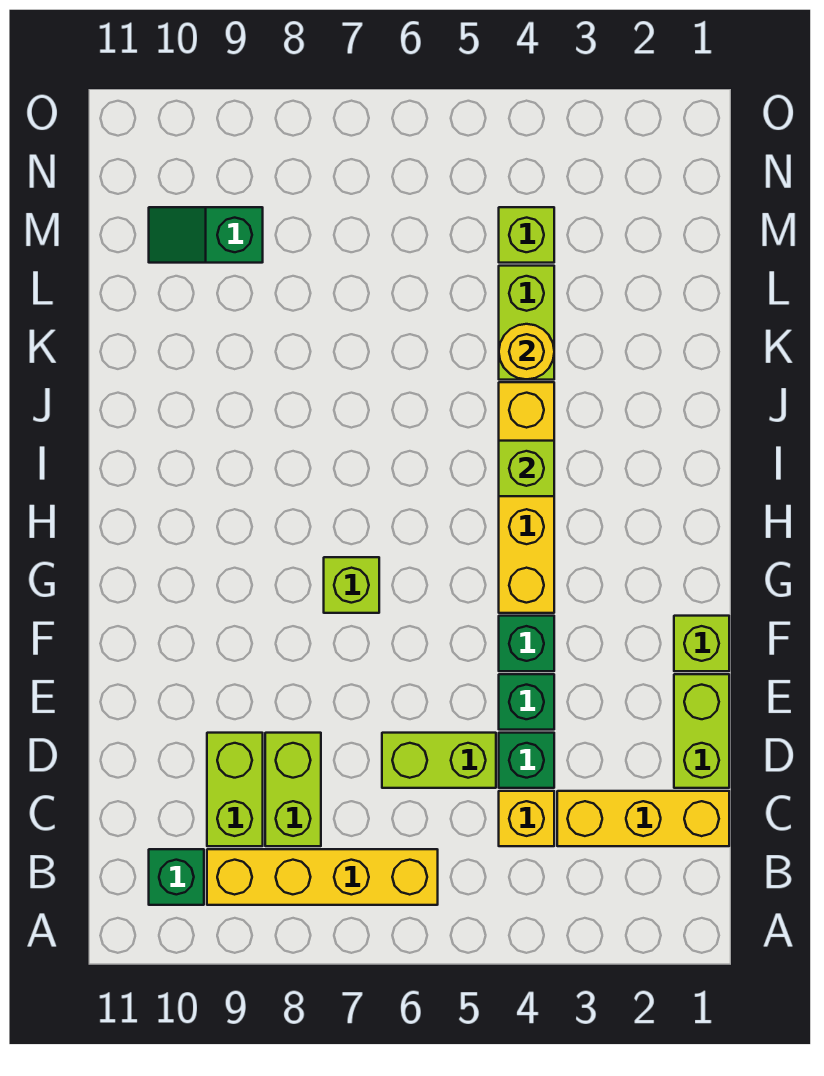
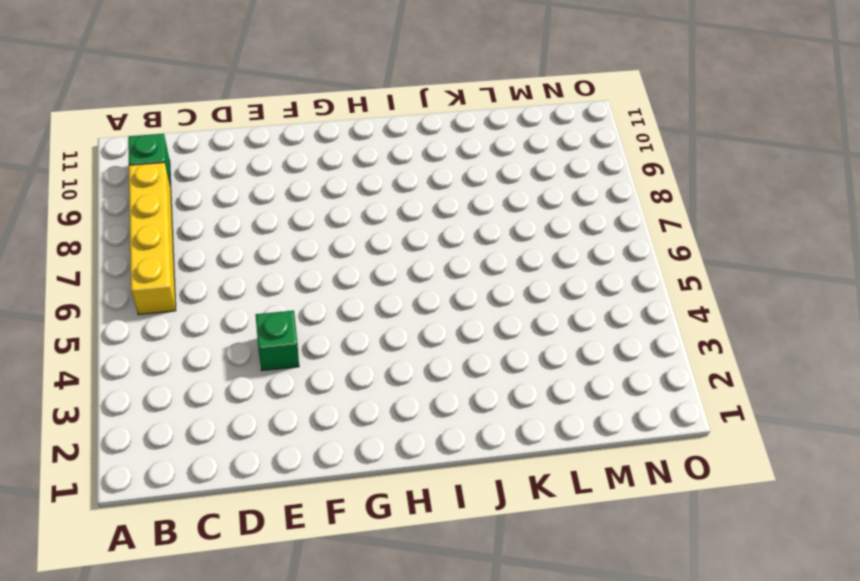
none -> yellow 1x3 brick [557,791,729,846]
none -> yellow 1x1 brick [499,791,554,846]
none -> lime 1x2 brick [265,733,321,846]

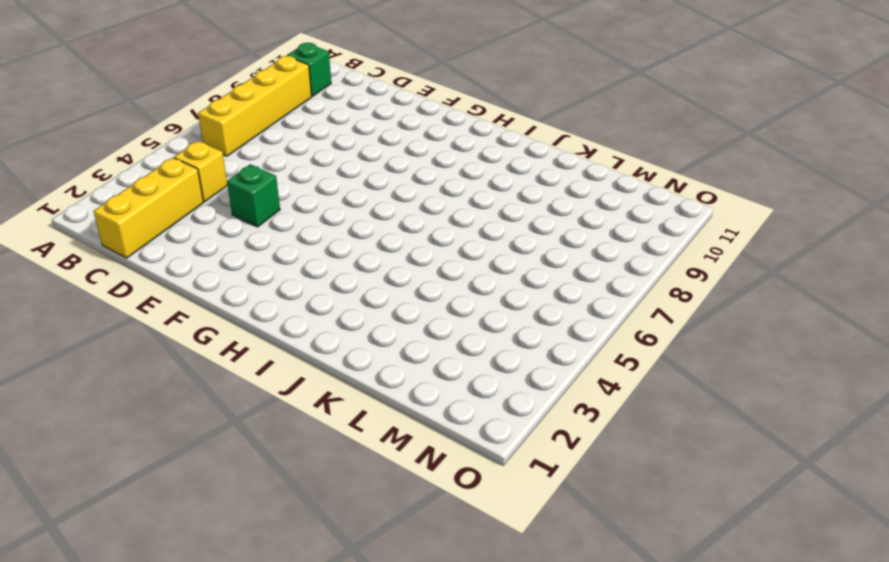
none -> lime 1x2 brick [265,733,321,846]
none -> lime 1x2 brick [207,733,263,846]
none -> lime 1x2 brick [674,674,729,788]

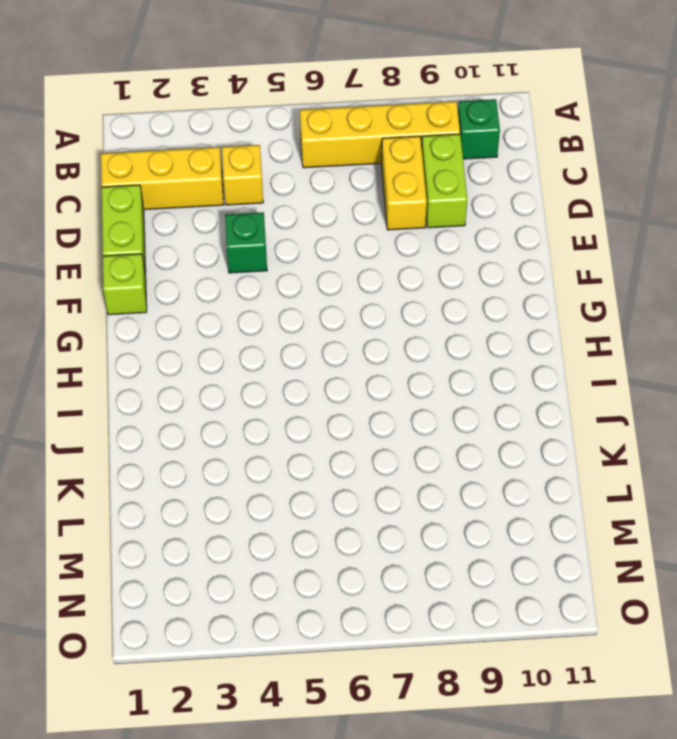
yellow 1x2 brick [382,136,427,230] -> lime 1x2 brick [265,733,321,846]
none -> green 1x1 brick [499,733,554,788]
none -> lime 1x2 brick [382,733,496,788]
none -> green 1x1 brick [499,616,554,671]

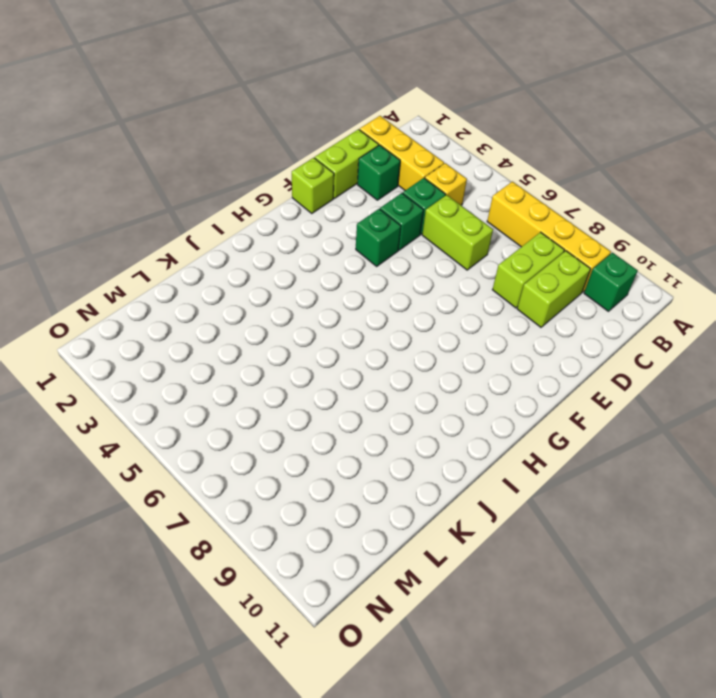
green 1x1 brick [357,145,400,200] -> none
none -> yellow 1x4 brick [499,382,554,613]
none -> lime 1x1 brick [324,557,379,613]
none -> lime 1x2 brick [499,266,554,380]

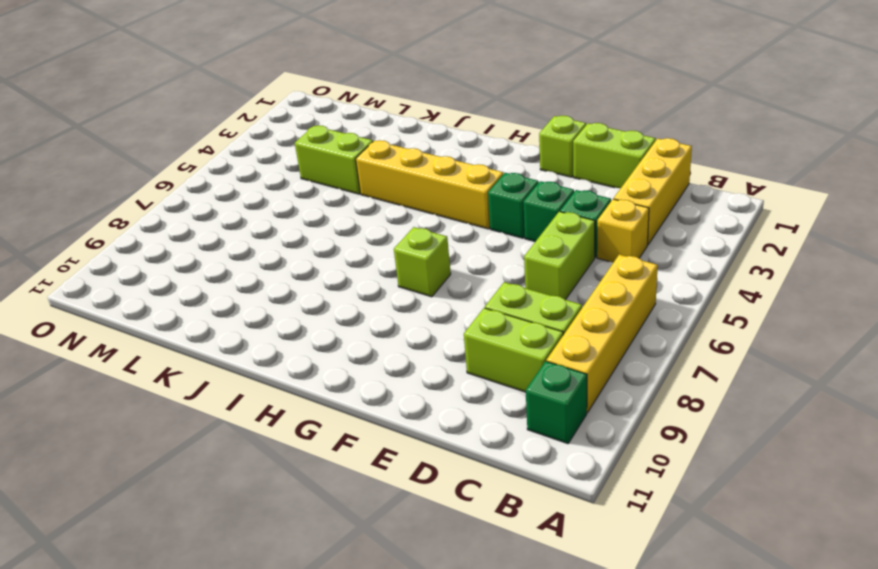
none -> lime 1x1 brick [499,207,554,263]
none -> green 1x2 slope [149,207,263,263]
none -> lime 1x1 brick [499,441,554,496]

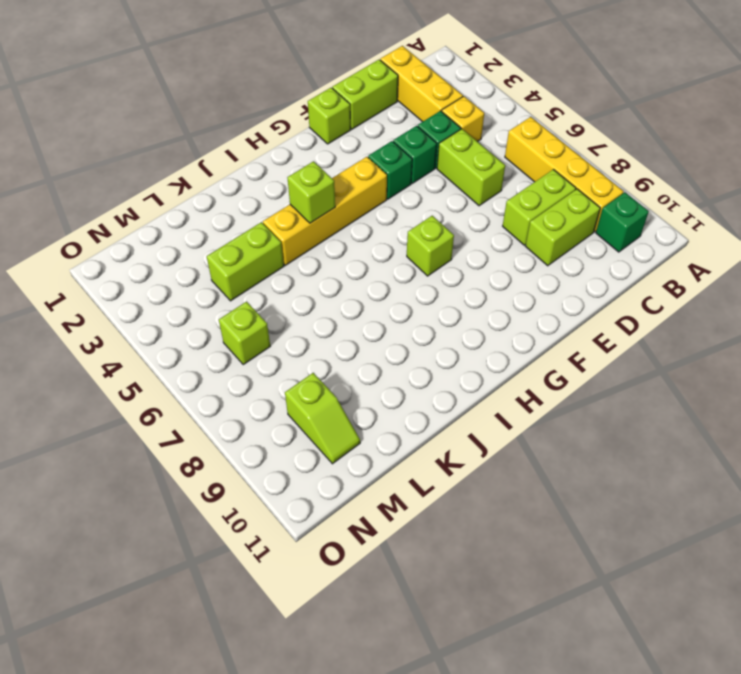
lime 1x1 brick [219,302,270,364] -> lime 1x1 brick moved to [499,207,554,263]
lime 1x2 slope [285,373,360,464] -> green 1x2 slope [149,207,263,263]
none -> yellow 1x1 round brick [499,324,554,379]

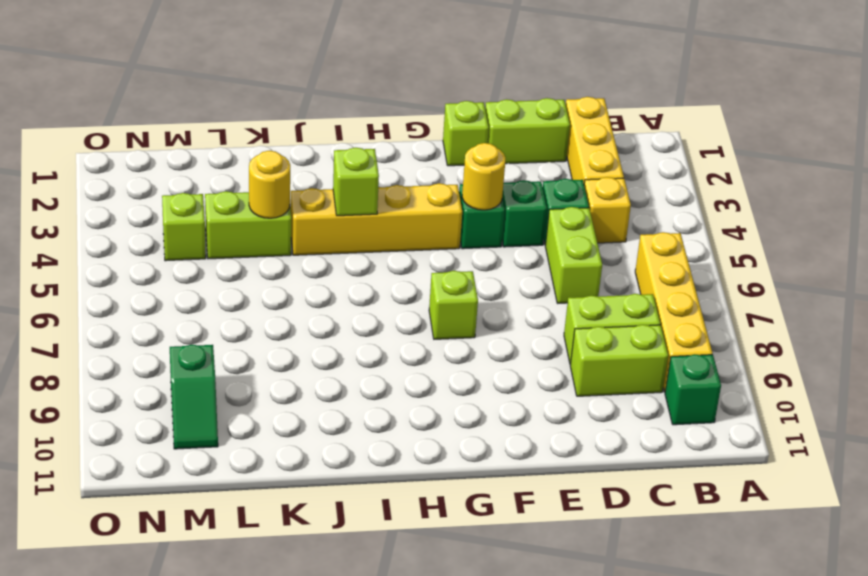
yellow 1x1 round brick [462,143,506,210] -> none

